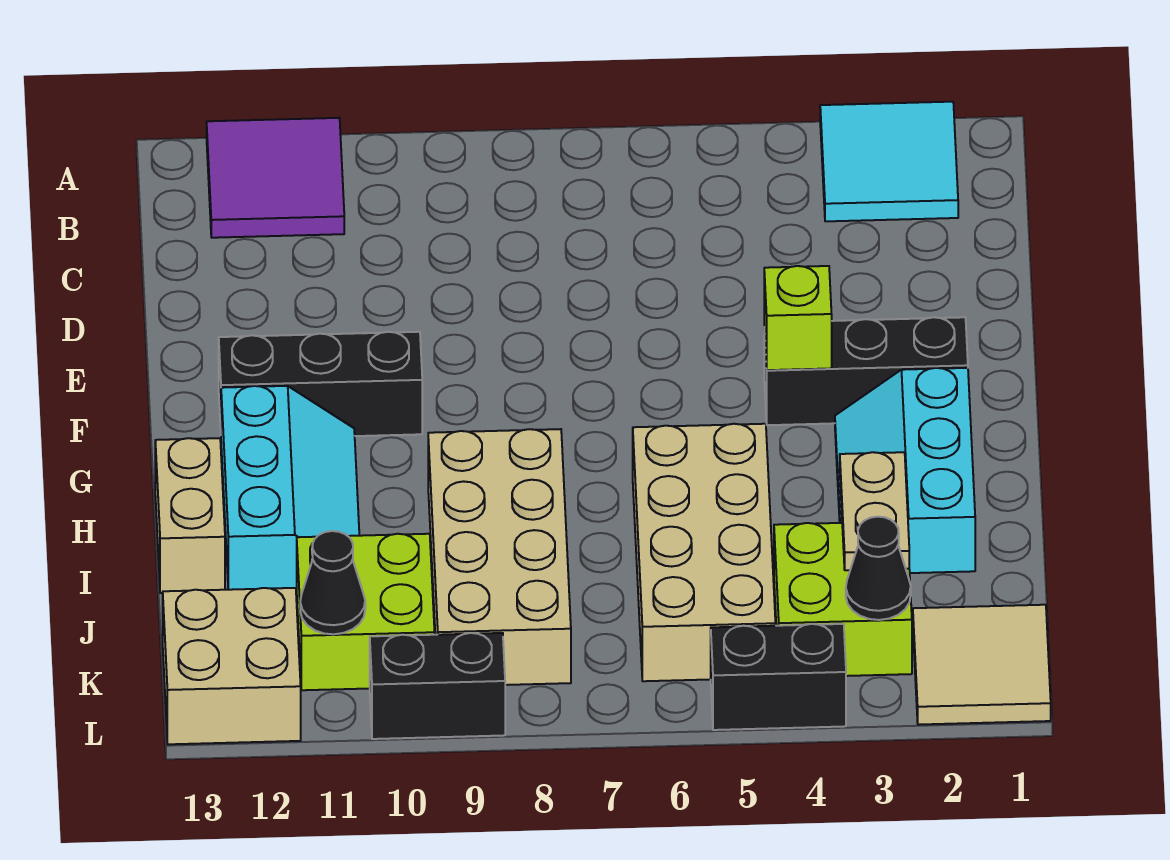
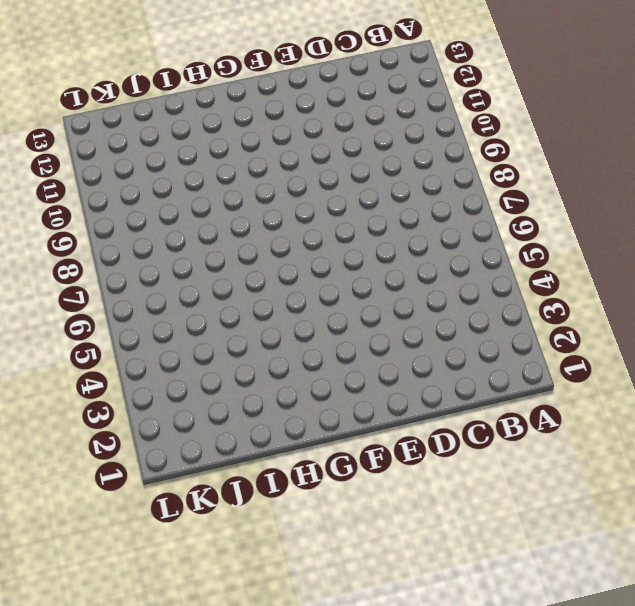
none -> cyan 2x2 tile [820,102,958,221]
none -> purple 2x2 tile [207,118,344,238]
none -> black 1x3 brick [764,317,968,425]

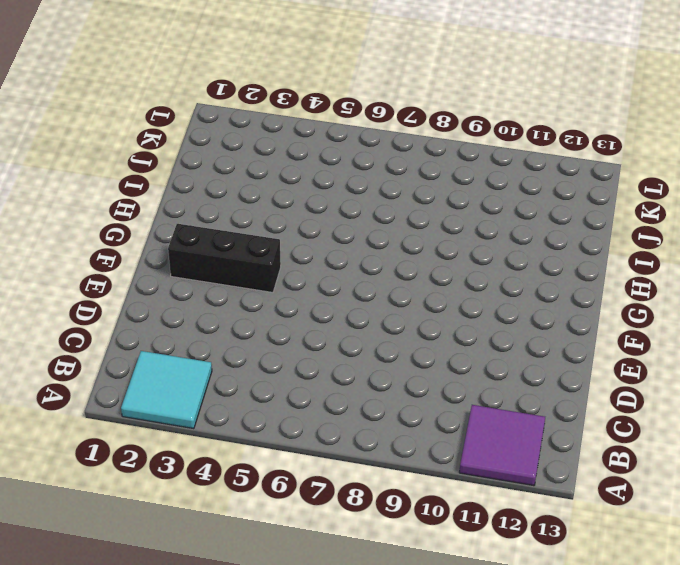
none -> black 1x3 brick [219,332,422,436]
none -> cyan 2x3 slope [835,368,975,573]
none -> cyan 2x3 slope [221,386,359,590]

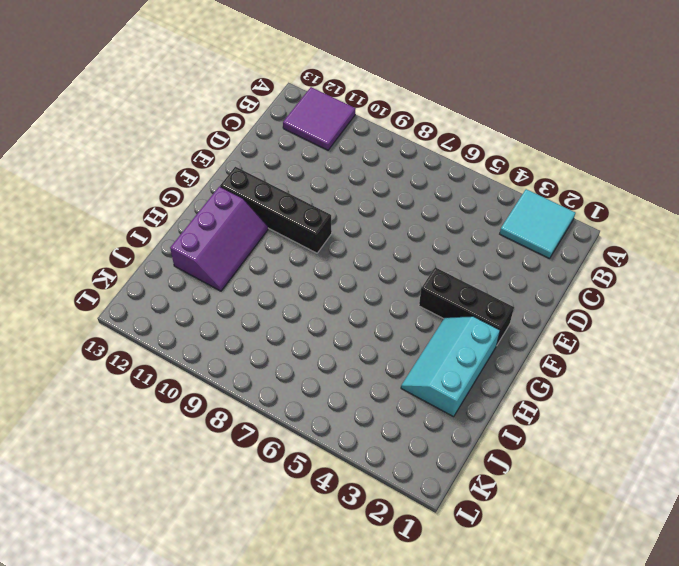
black 1x4 brick [220,167,332,253] -> black 1x3 brick [219,332,422,436]
purple 2x3 slope [170,187,268,291] -> cyan 2x3 slope [221,386,359,590]
none -> tan 2x4 brick [633,424,776,681]
none -> tan 2x4 brick [428,429,571,685]
none -> tan 1x2 brick [155,438,225,593]

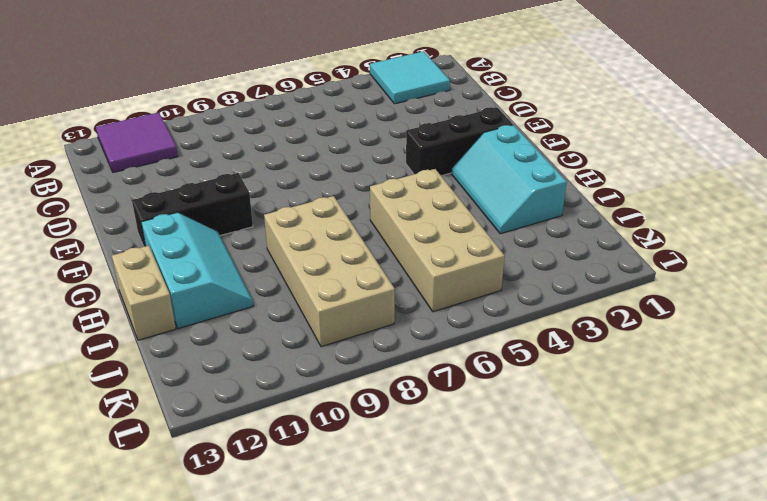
none -> lime 2x2 brick [774,523,912,676]
none -> lime 2x2 brick [297,534,435,690]
none -> tan 2x2 tile [913,605,1051,725]

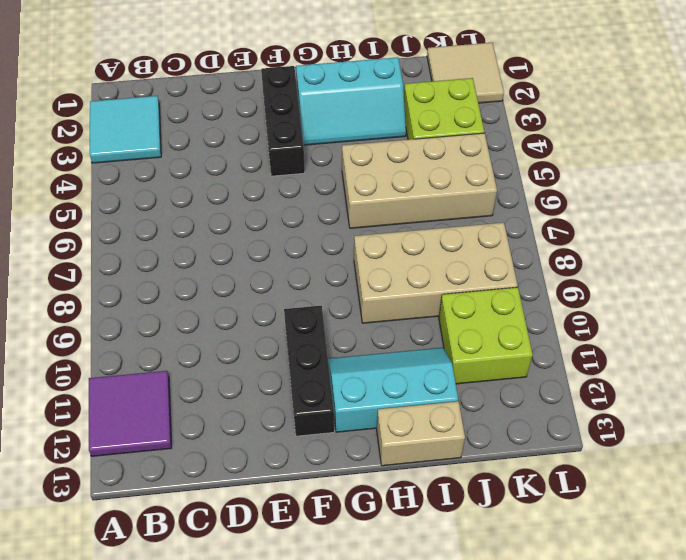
none -> tan 2x2 brick [163,588,301,744]
none -> black 1x2 brick [711,624,846,730]
none -> black 1x2 brick [370,633,505,739]

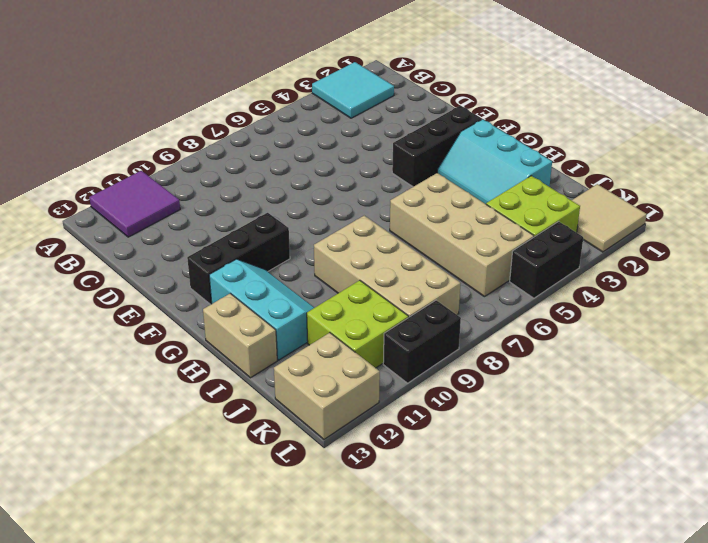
none -> lime 1x1 brick [764,266,832,370]
none -> tan 1x2 plate [840,452,909,570]
none -> black 1x1 cone [846,517,911,620]

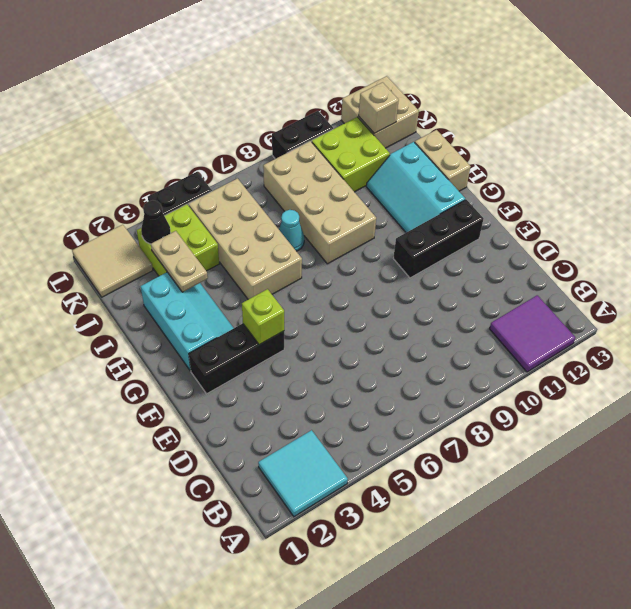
cyan 1x1 cone [279,210,304,251] -> none
tan 1x1 brick [359,82,399,133] -> none
none -> black 1x1 cone [300,531,365,634]

